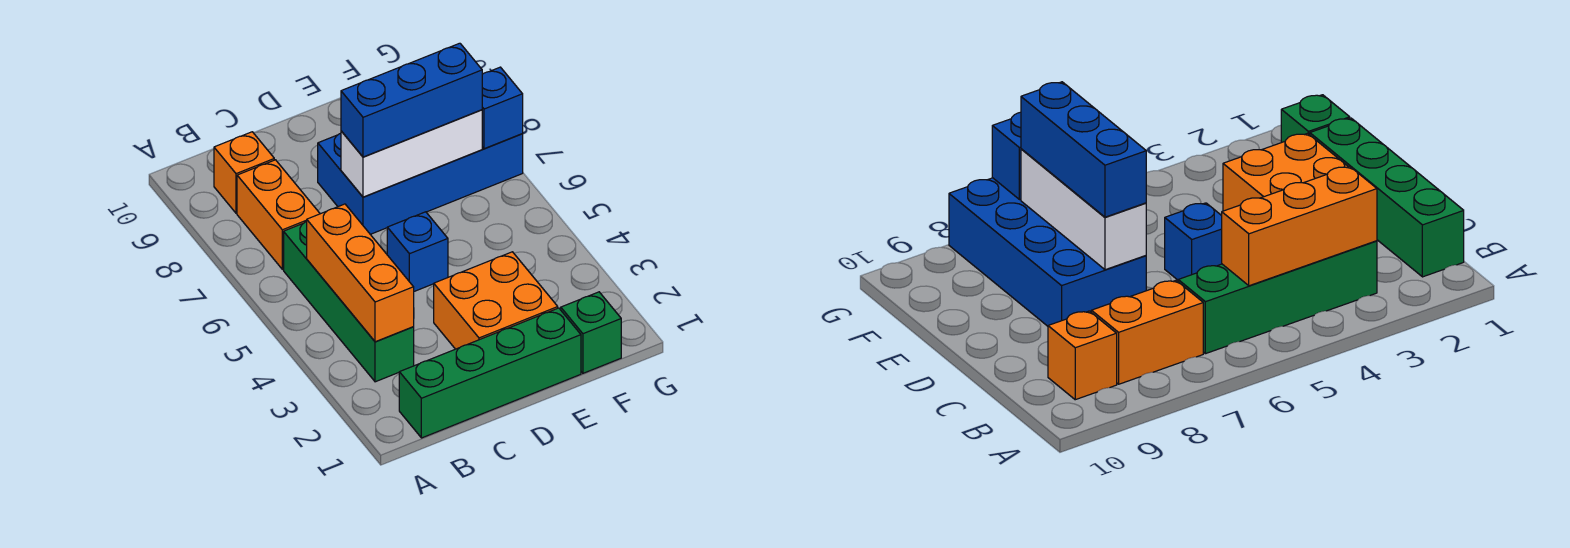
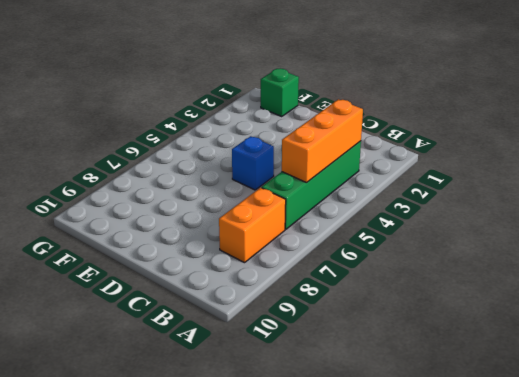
none -> green 1x4 brick [399,308,581,438]
none -> orange 1x1 brick [214,132,274,213]
none -> orange 2x2 brick [434,252,558,349]

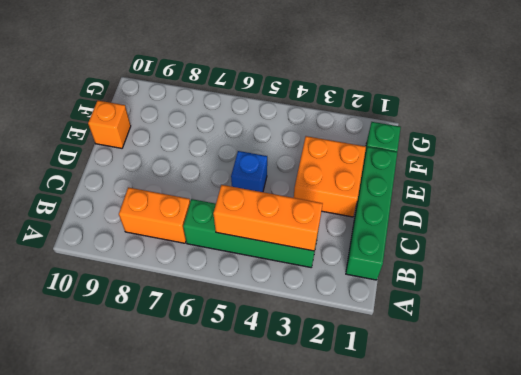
orange 1x1 brick [88,101,131,148] -> orange 1x1 brick moved to [214,132,274,213]
none -> blue 2x4 brick [318,133,523,234]
none -> white 1x3 brick [341,110,482,197]
none -> blue 1x1 brick [482,67,523,149]

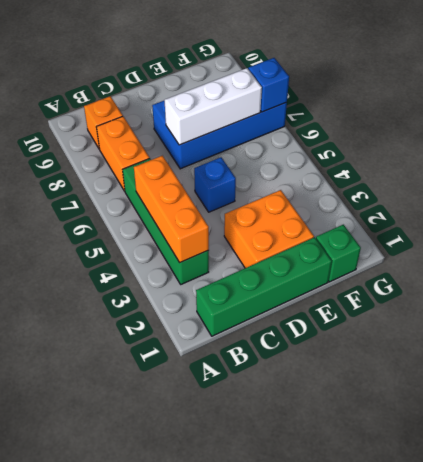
none -> blue 1x3 brick [341,43,482,157]

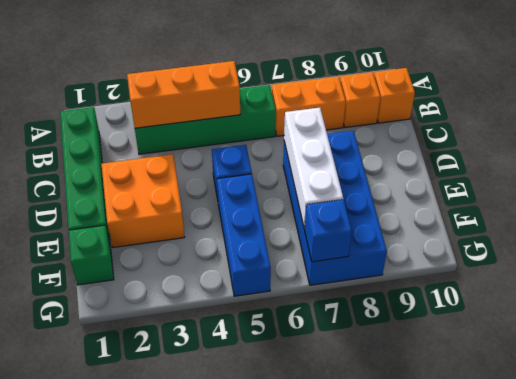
orange 1x1 brick [374,68,415,123] -> none
blue 1x3 brick [217,174,271,296] -> blue 1x3 brick moved to [341,43,482,157]

